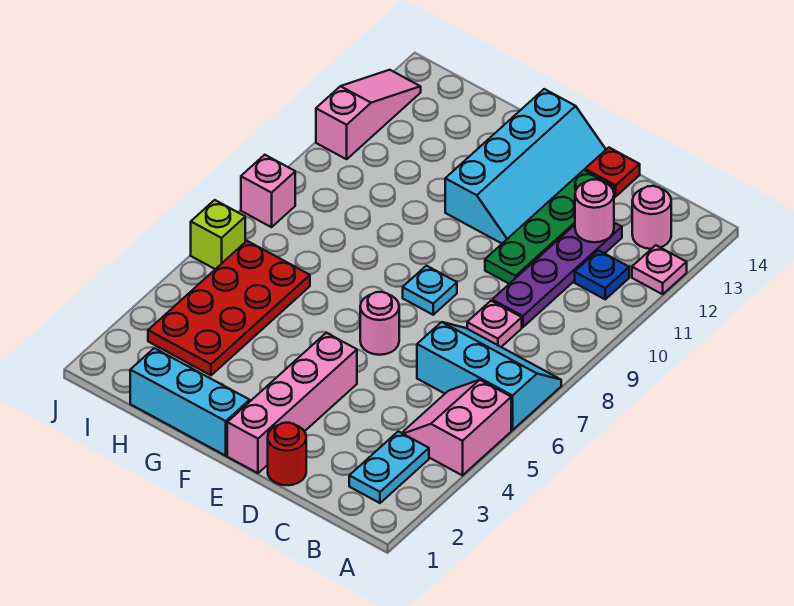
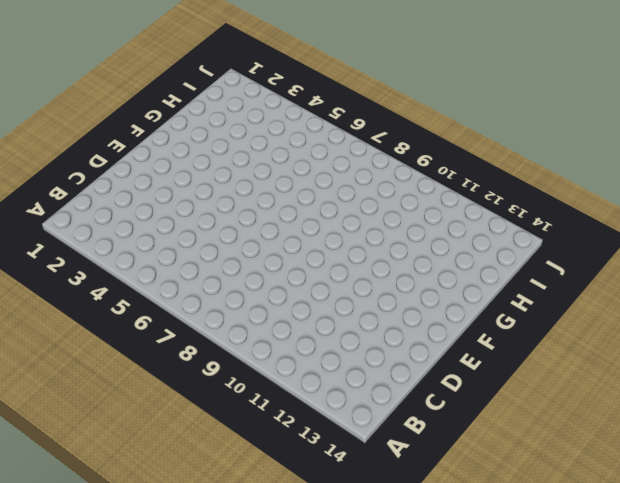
none -> pink 2x2 slope [402,380,511,475]
none -> cyan 2x3 slope [417,322,561,430]
none -> pink 1x1 plate [632,245,687,294]

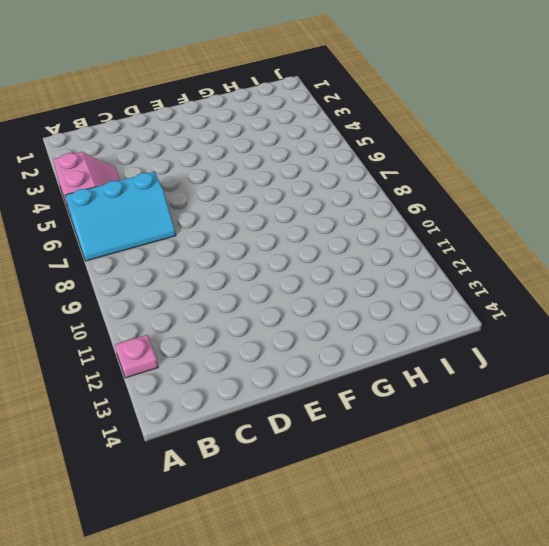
none -> cyan 1x2 plate [349,431,429,503]
none -> blue 1x1 plate [575,250,629,299]
none -> pink 1x1 round brick [632,186,671,249]

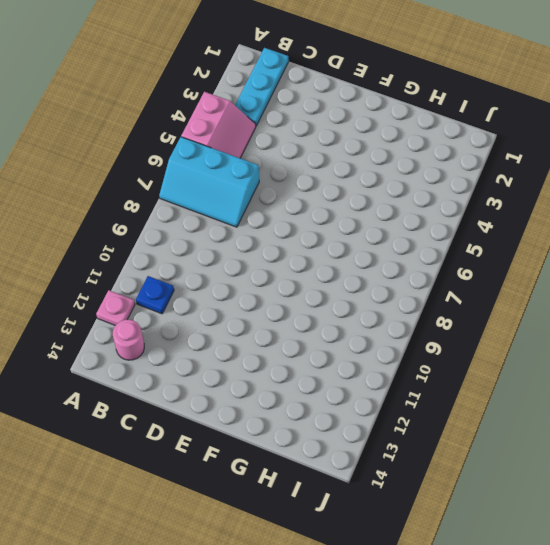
cyan 1x3 plate [235,48,289,126] -> cyan 1x2 plate [349,431,429,503]
none -> pink 1x1 plate [467,301,522,347]
none -> purple 1x4 plate [492,223,622,327]
none -> red 1x1 round brick [268,423,306,485]

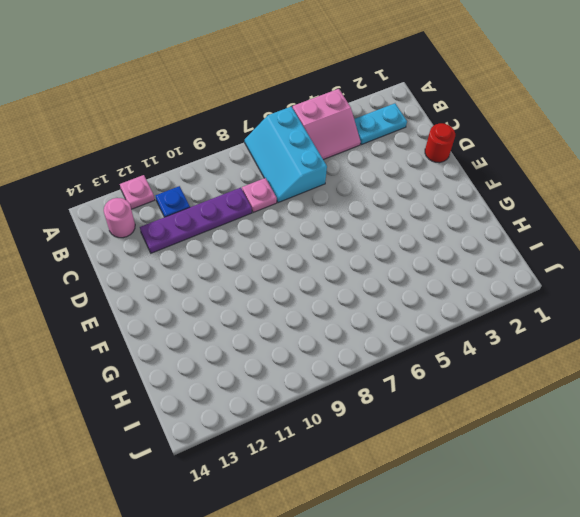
none -> green 1x4 plate [485,170,615,284]
none -> red 1x1 plate [585,148,640,196]
none -> pink 1x4 brick [227,333,357,473]

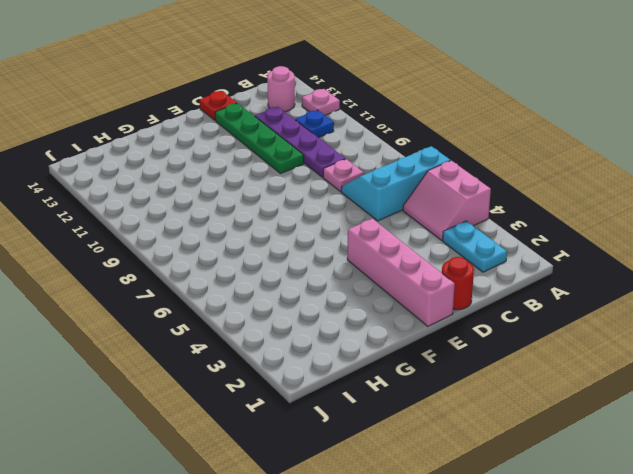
none -> pink 1x1 round brick [360,292,399,355]
none -> cyan 1x1 plate [403,266,457,315]
none -> cyan 2x4 slope [445,89,606,243]

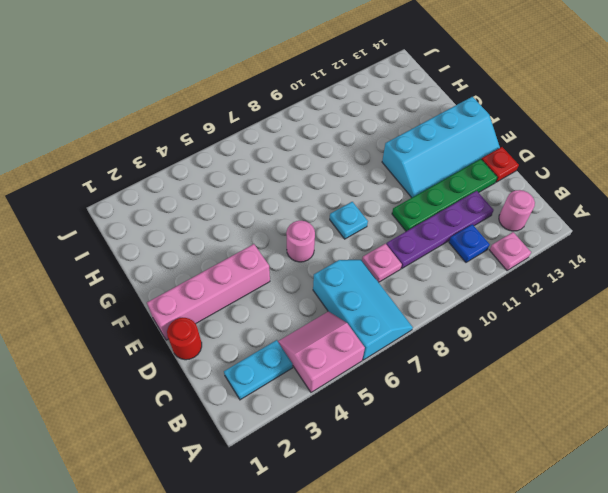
none -> cyan 1x3 brick [130,348,250,456]
none -> red 2x4 plate [148,241,310,375]
none -> lime 1x1 brick [191,200,245,269]

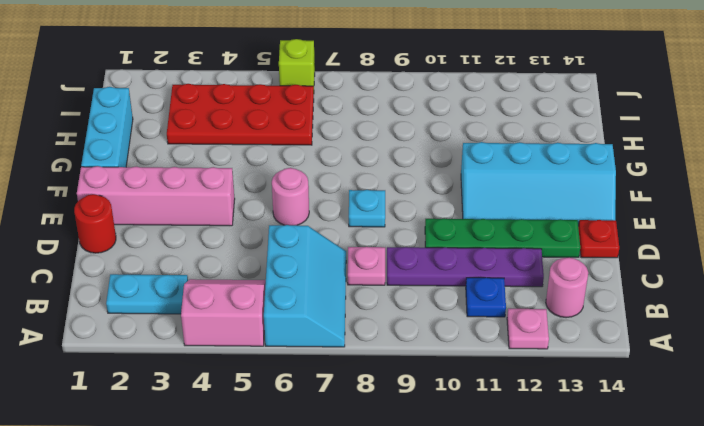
none -> pink 1x1 brick [241,155,295,227]
none -> pink 1x3 slope [316,70,421,159]
none -> pink 1x1 round brick [575,179,614,242]

